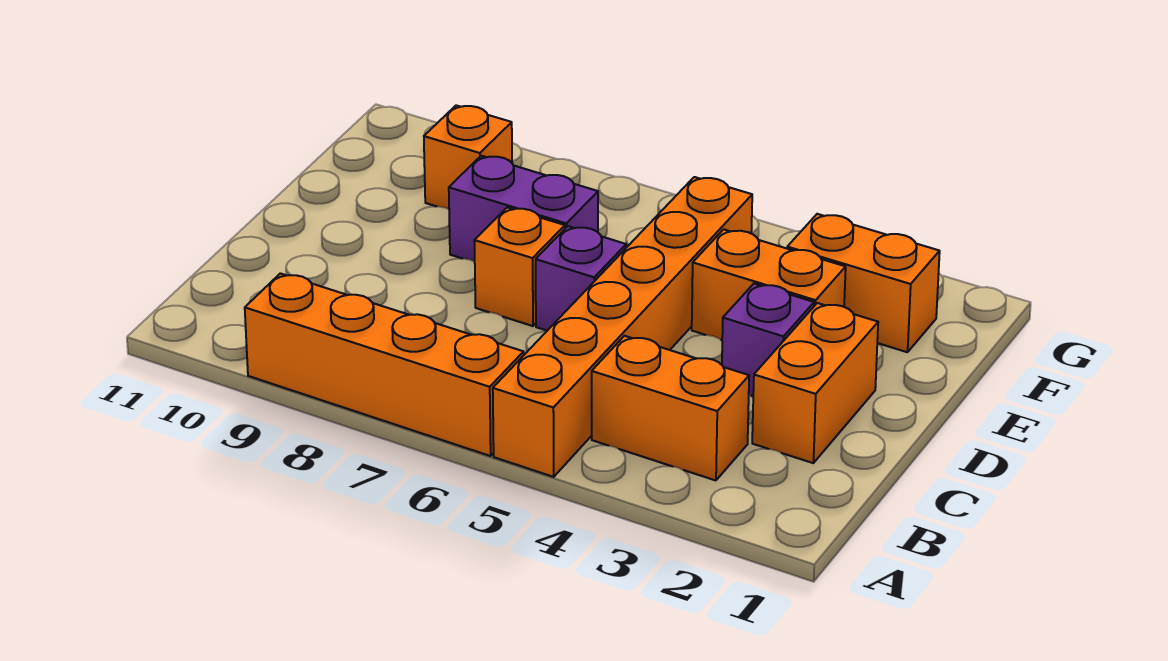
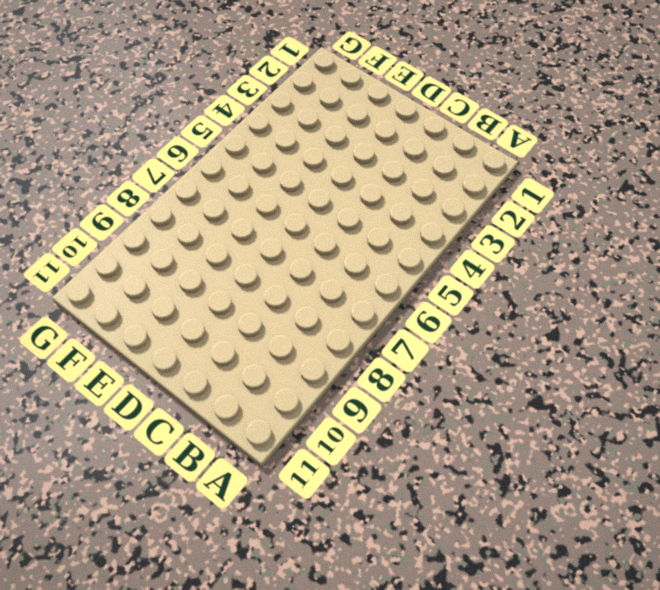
none -> orange 1x6 brick [493,177,752,477]
none -> orange 1x4 brick [245,273,524,456]

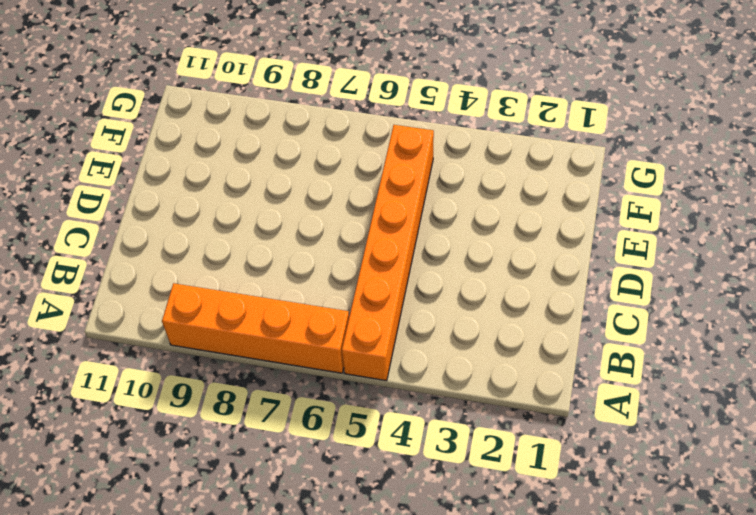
none -> orange 1x2 brick [592,336,749,480]
none -> orange 1x2 brick [752,303,878,463]

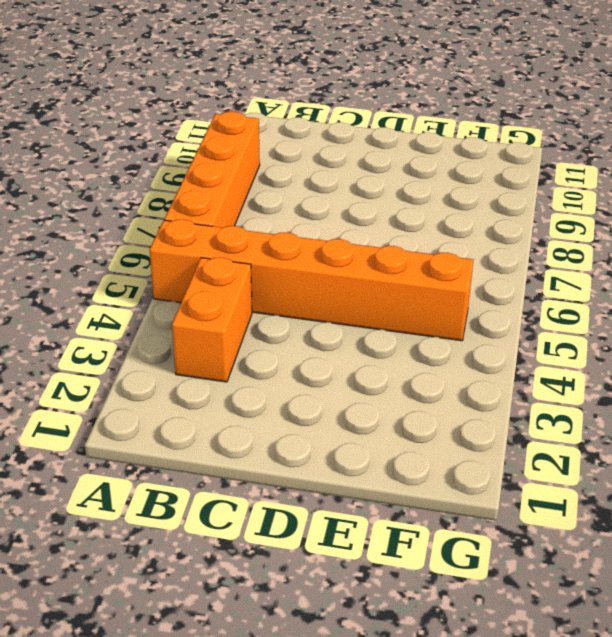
none -> orange 1x2 brick [752,303,878,463]
none -> purple 1x1 brick [722,284,814,396]

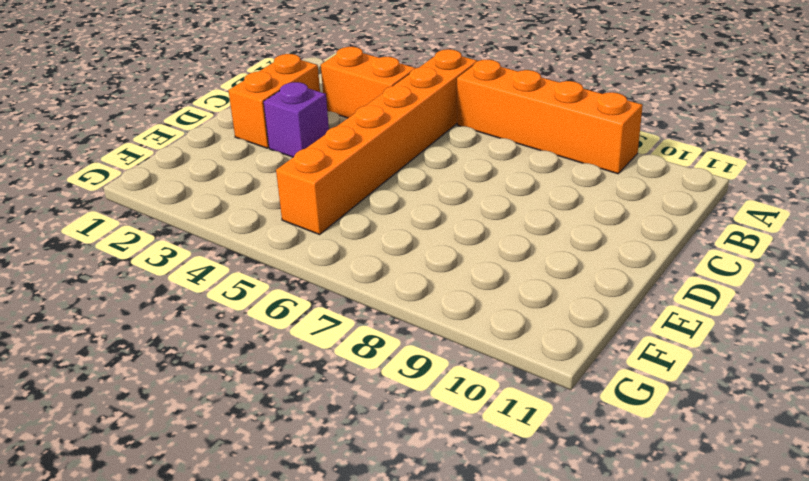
none -> purple 1x1 brick [536,226,626,331]
none -> orange 1x1 brick [474,207,565,326]

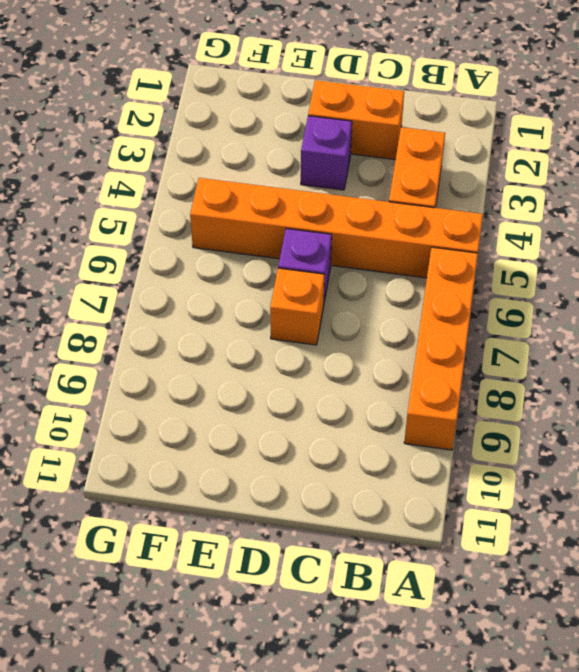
none -> orange 1x2 brick [692,229,846,340]
none -> purple 1x2 brick [449,156,598,262]

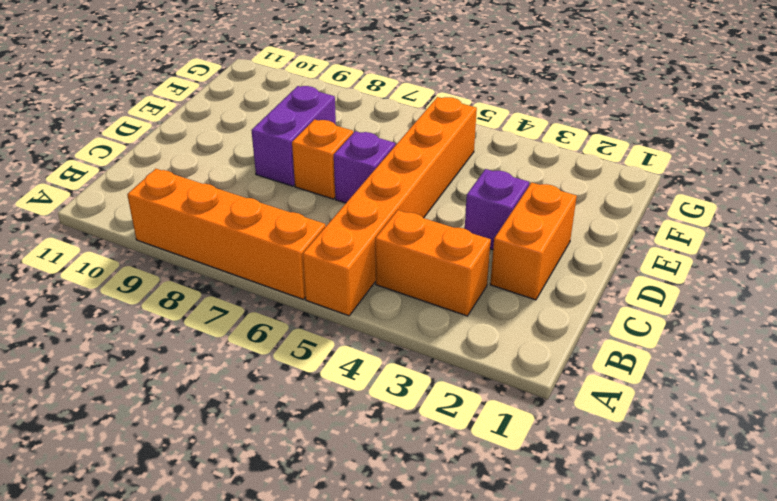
purple 1x2 brick [251,86,336,186] -> purple 1x2 brick turned to [449,156,598,262]
none -> orange 1x2 brick [692,229,846,340]
none -> orange 1x2 brick [787,214,940,352]

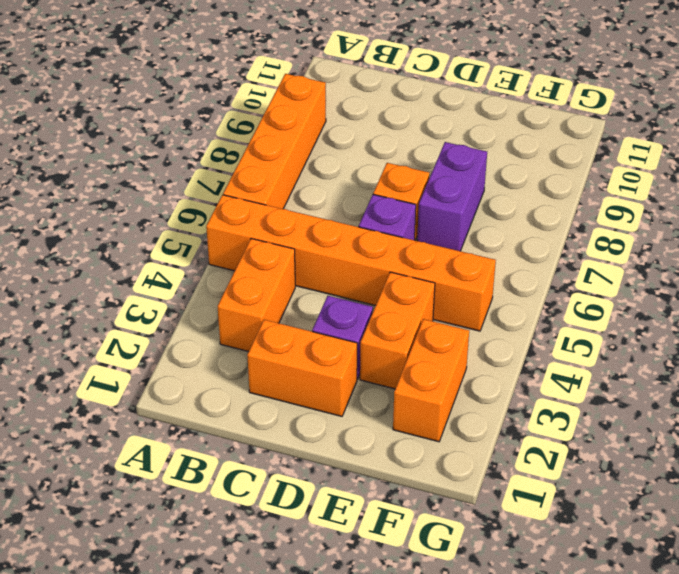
none -> orange 1x1 brick [424,105,512,209]

